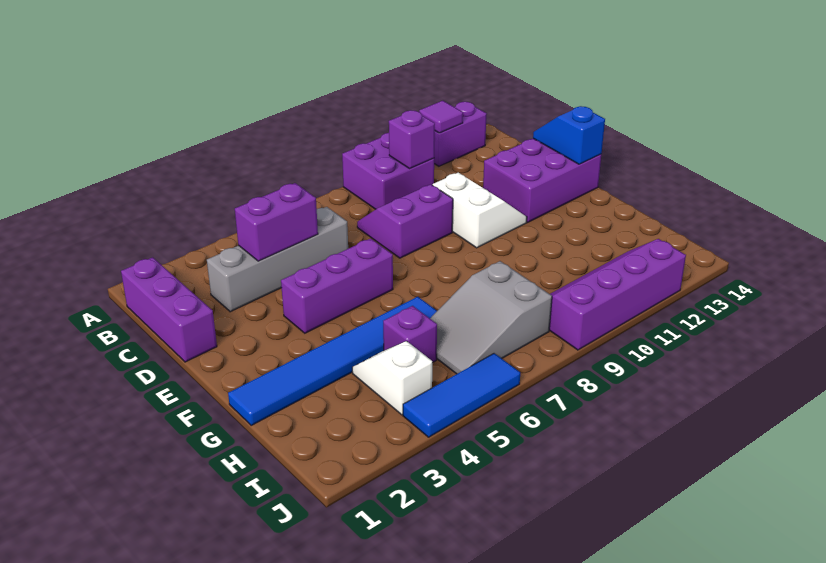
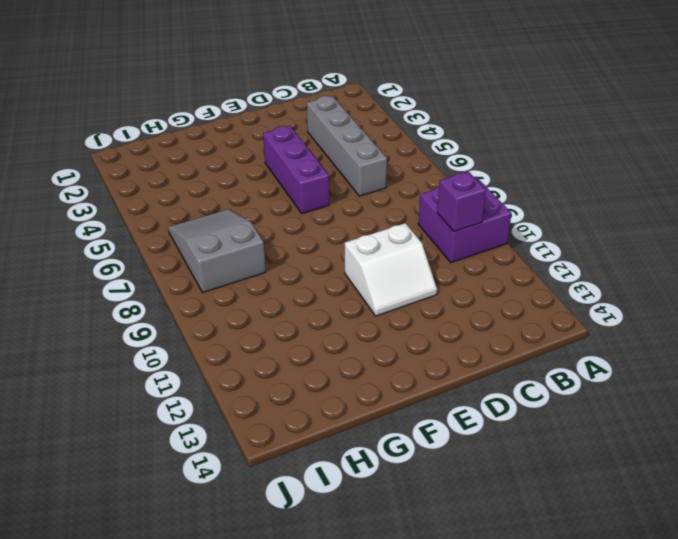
none -> purple 1x2 brick [434,102,487,166]
none -> purple 1x3 brick [121,257,217,362]
none -> purple 2x2 slope [357,184,453,258]

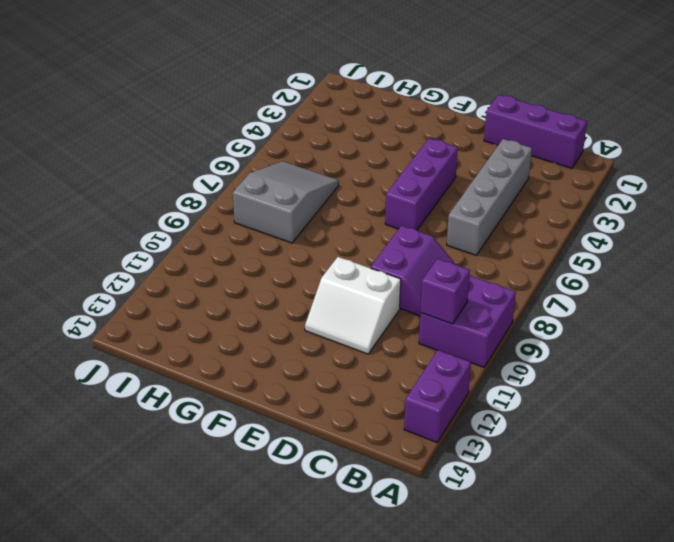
none -> purple 2x3 brick [483,139,601,222]
none -> blue 1x6 tile [228,297,437,425]
none -> white 1x2 slope [352,341,432,415]

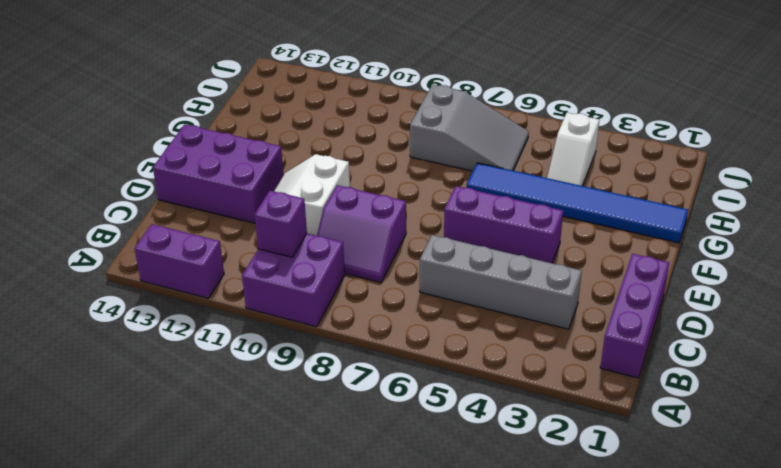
none -> purple 1x1 brick [383,306,437,363]
none -> purple 2x4 slope [549,239,686,350]
none -> blue 1x3 tile [403,353,520,437]

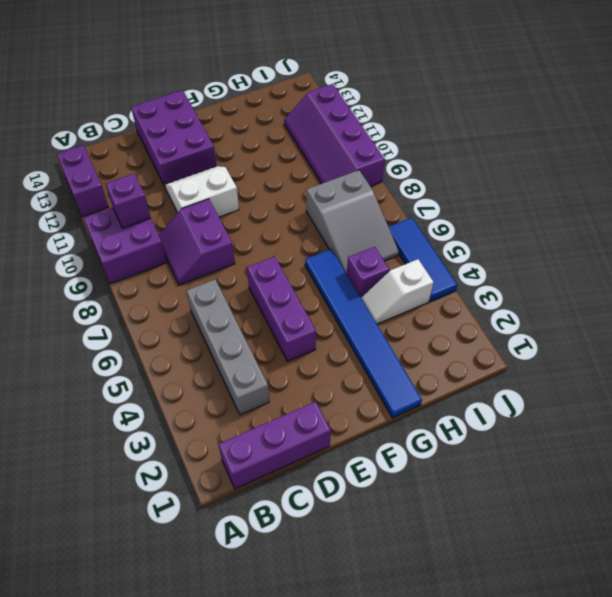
none -> purple 1x1 tile [419,101,463,133]
none -> purple 1x2 brick [235,183,318,261]
none -> blue 1x2 slope [533,106,605,164]

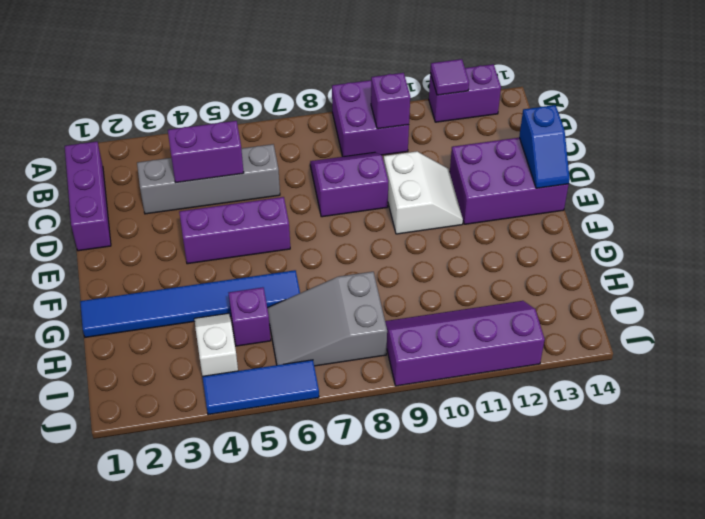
blue 1x2 slope [519,105,570,188] -> blue 1x2 slope turned to [533,106,605,164]

